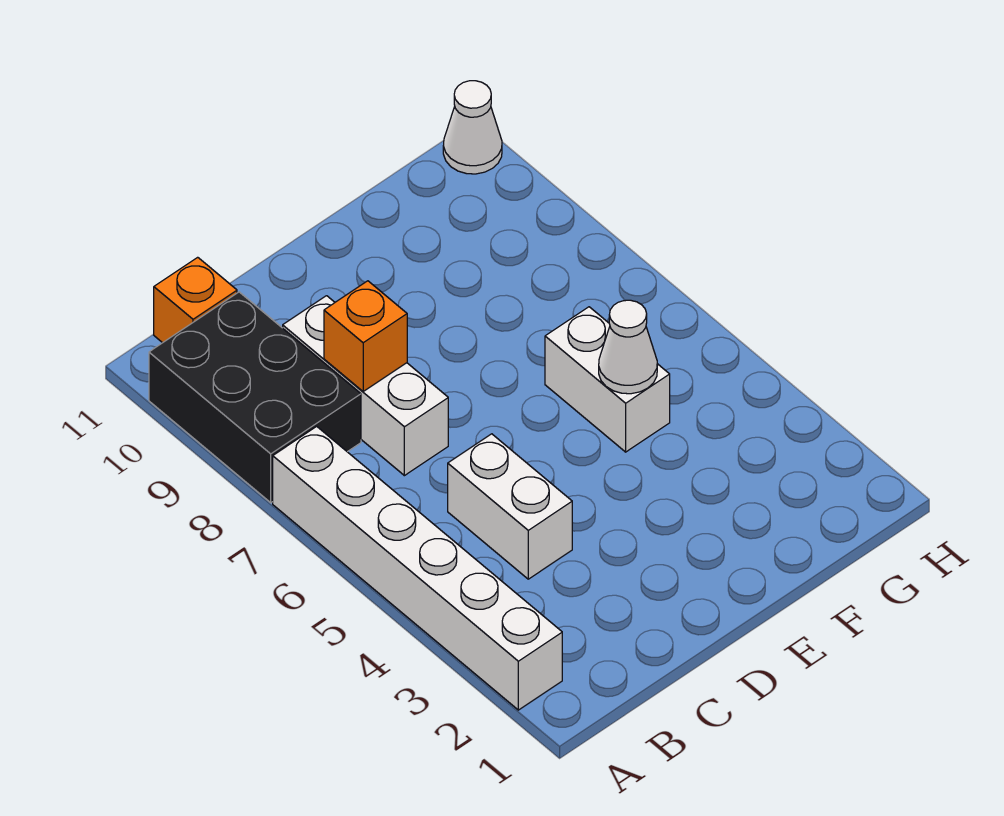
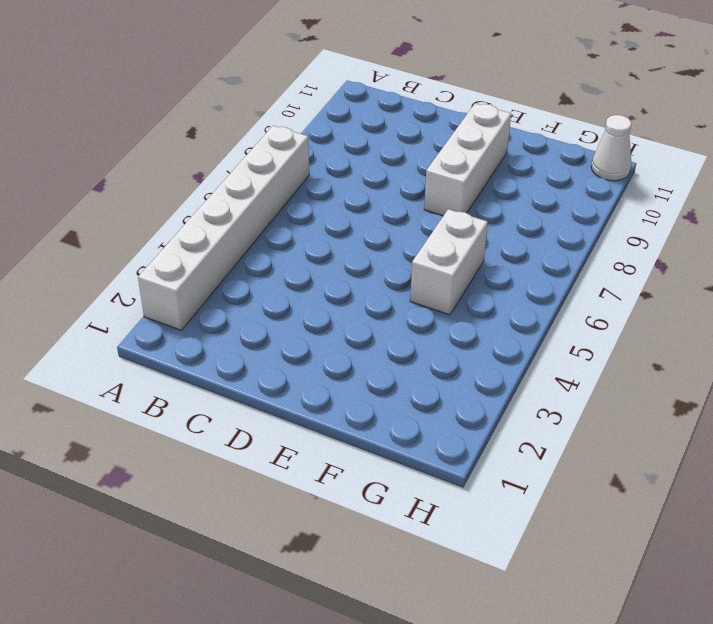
white 1x3 brick [424,103,511,216] -> white 1x3 brick moved to [283,296,448,476]
none -> black 2x3 brick [149,292,361,503]
none -> orange 1x1 brick [154,257,237,343]

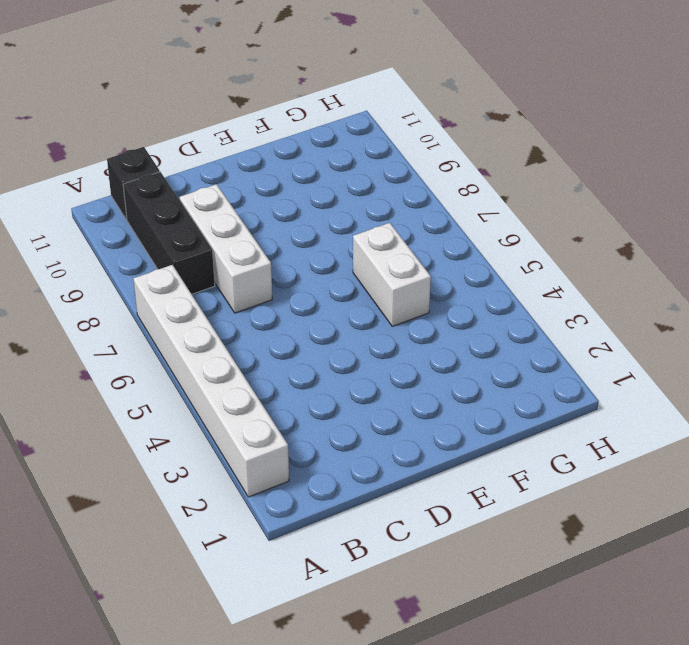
black 1x3 brick [123,172,215,294] -> black 2x3 brick [149,292,361,503]
black 1x1 brick [107,147,160,220] -> orange 1x1 brick [154,257,237,343]
none -> white 1x2 brick [448,434,572,579]
none -> white 1x1 cone [443,81,502,174]

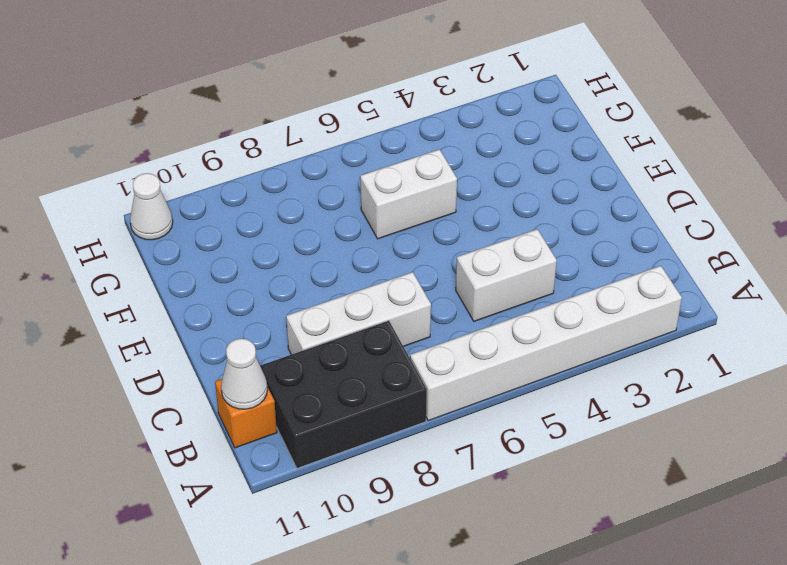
white 1x1 cone [221,339,267,409] -> white 1x1 cone moved to [599,300,657,394]
none -> orange 1x1 brick [324,281,407,391]

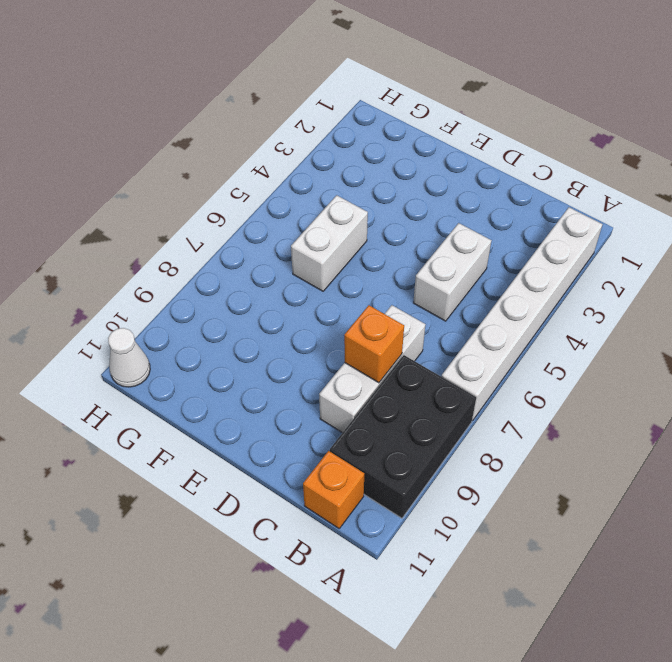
none -> white 1x1 cone [599,300,657,394]

